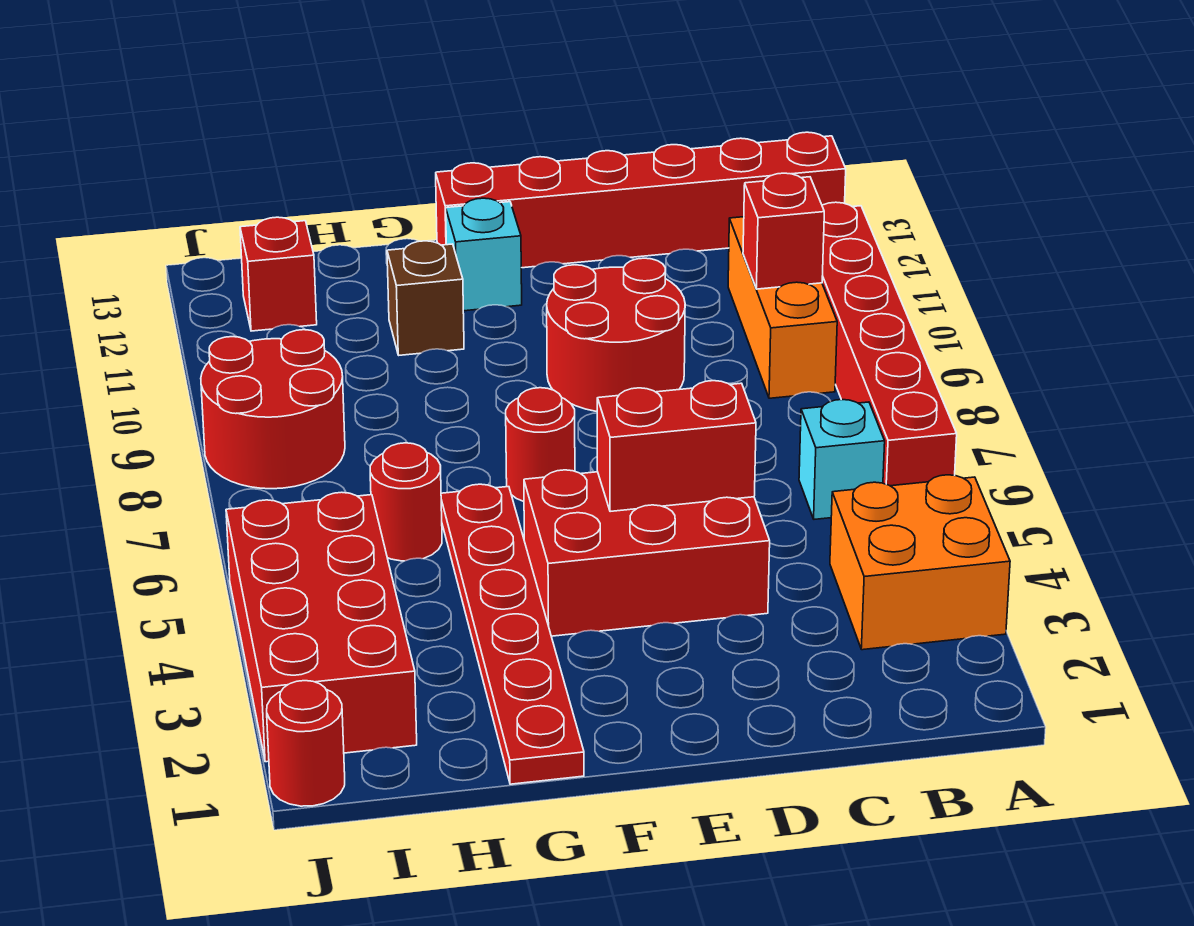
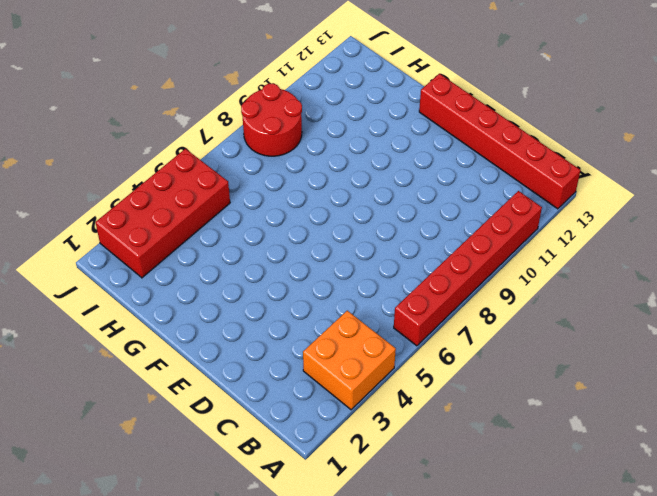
none -> cyan 1x1 brick [799,400,885,519]
none -> orange 1x3 brick [728,217,837,398]
none -> red 2x3 brick [524,470,770,636]

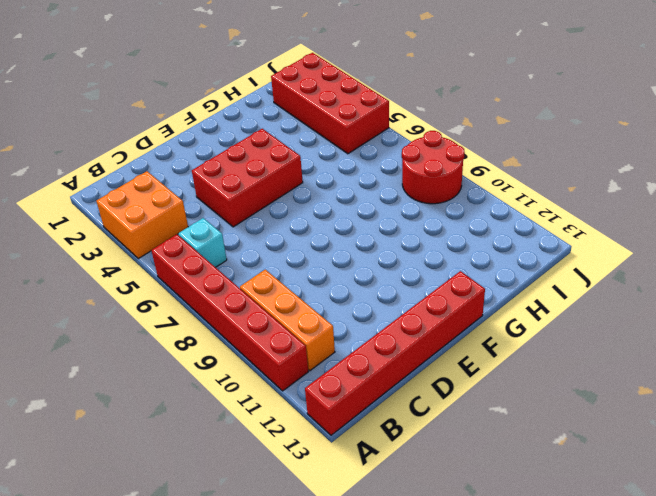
none -> red 2x2 round brick [547,258,685,411]
none -> red 1x1 round brick [506,388,575,501]
none -> cyan 1x1 brick [446,198,522,311]

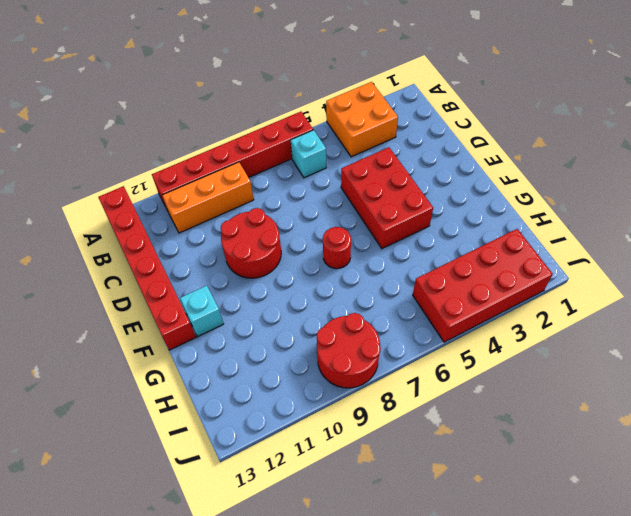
none -> red 1x6 plate [441,484,584,784]
none -> brown 1x1 brick [387,241,464,355]
none -> red 1x1 round brick [370,443,442,561]

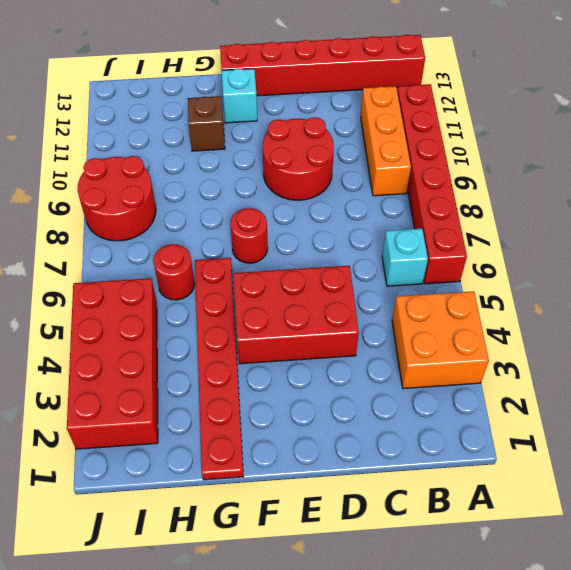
none -> red 1x1 brick [240,217,317,331]
none -> red 1x1 round brick [267,681,345,806]
none -> red 1x1 brick [743,173,824,289]

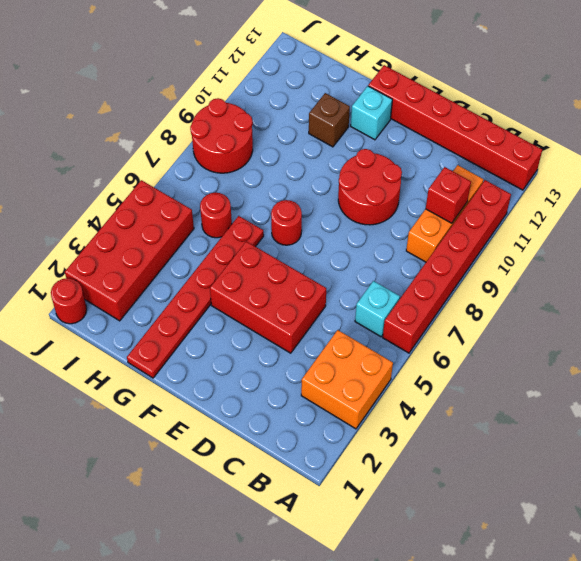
none -> red 1x1 brick [240,217,317,331]
none -> red 1x2 brick [597,381,756,512]

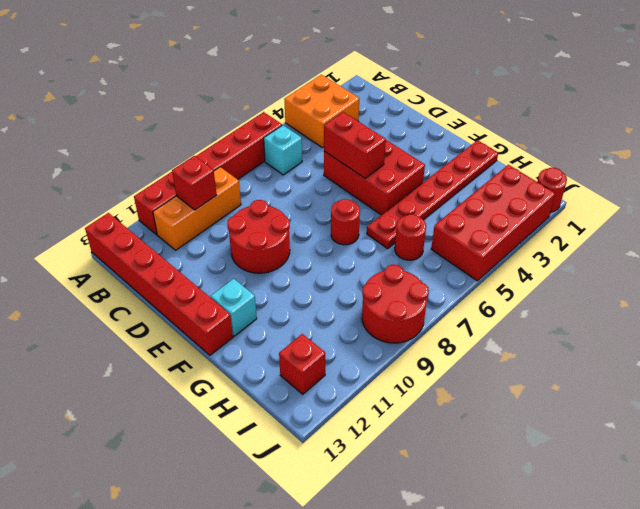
none -> brown 1x1 brick [387,241,464,355]

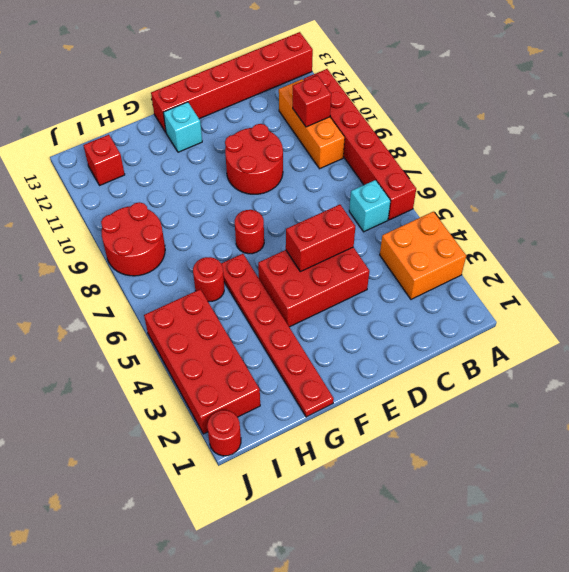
none -> brown 1x1 brick [387,241,464,355]

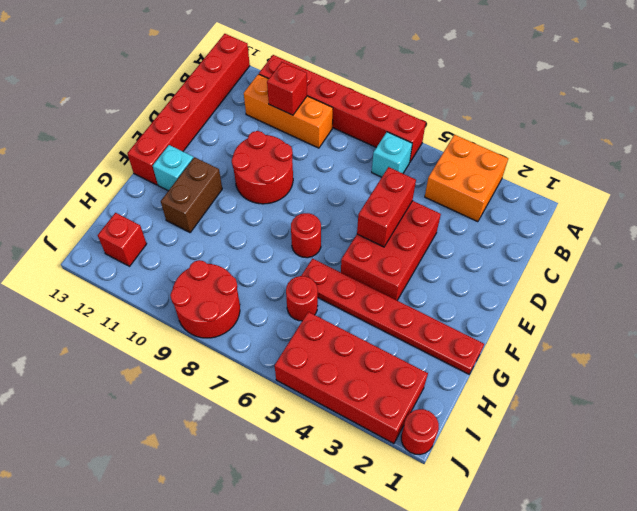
brown 1x2 brick [161,157,222,232] -> brown 1x1 brick [387,241,464,355]

